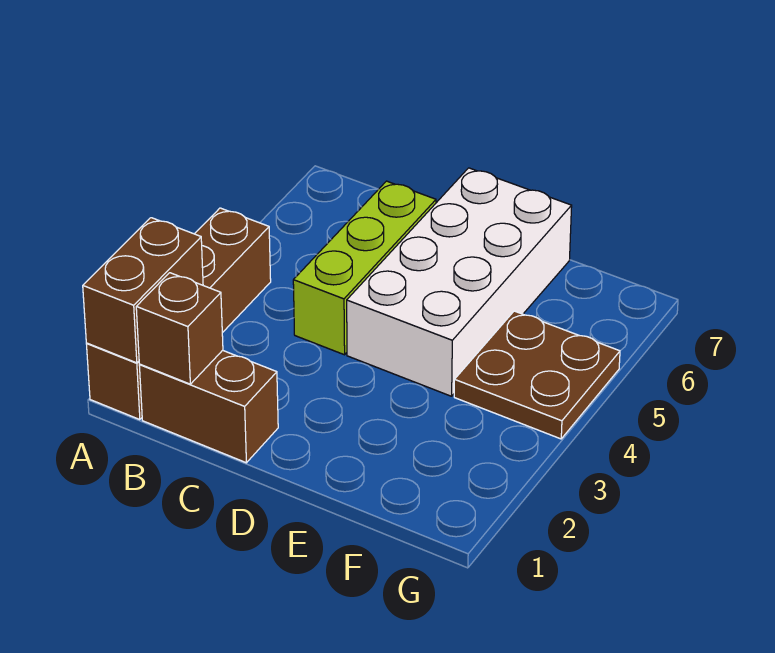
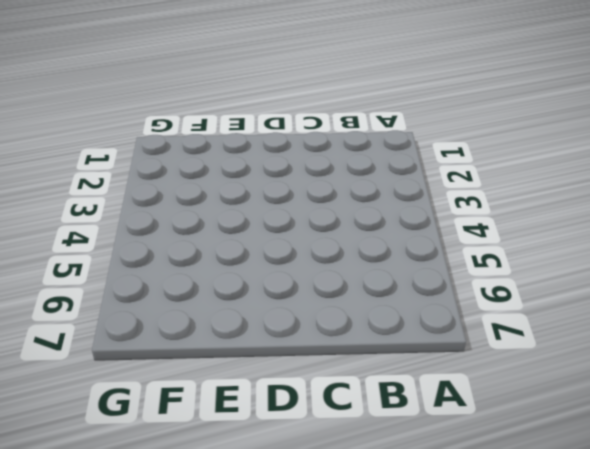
none -> brown 1x4 brick [87,208,271,420]
none -> brown 1x2 brick [139,350,278,463]

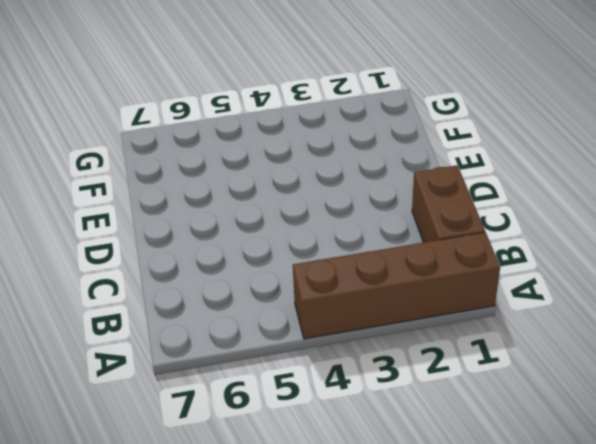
none -> lime 1x3 brick [293,181,436,355]
none -> white 2x4 brick [347,168,572,396]

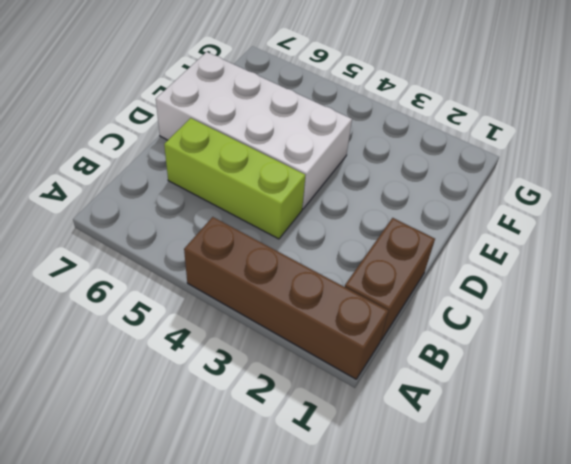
none -> brown 2x2 plate [454,311,620,439]
none -> brown 1x2 brick [83,218,203,363]

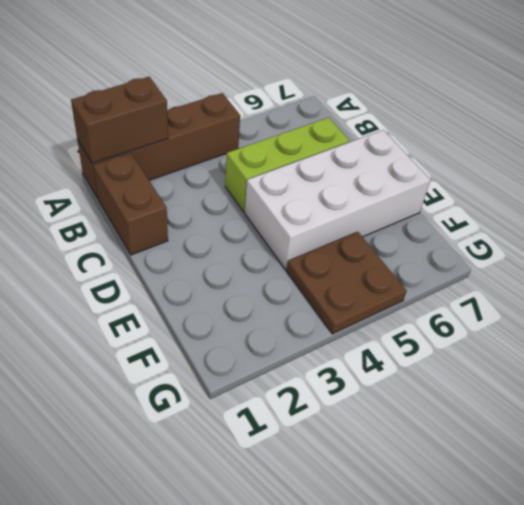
none -> brown 1x1 brick [136,273,223,384]

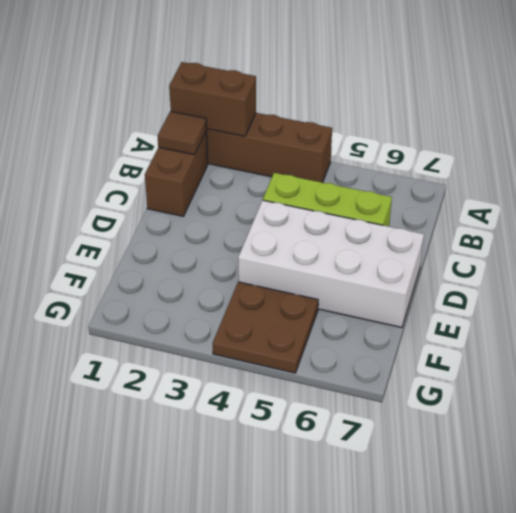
brown 1x1 tile [158,111,207,155] -> brown 1x1 brick [136,273,223,384]

